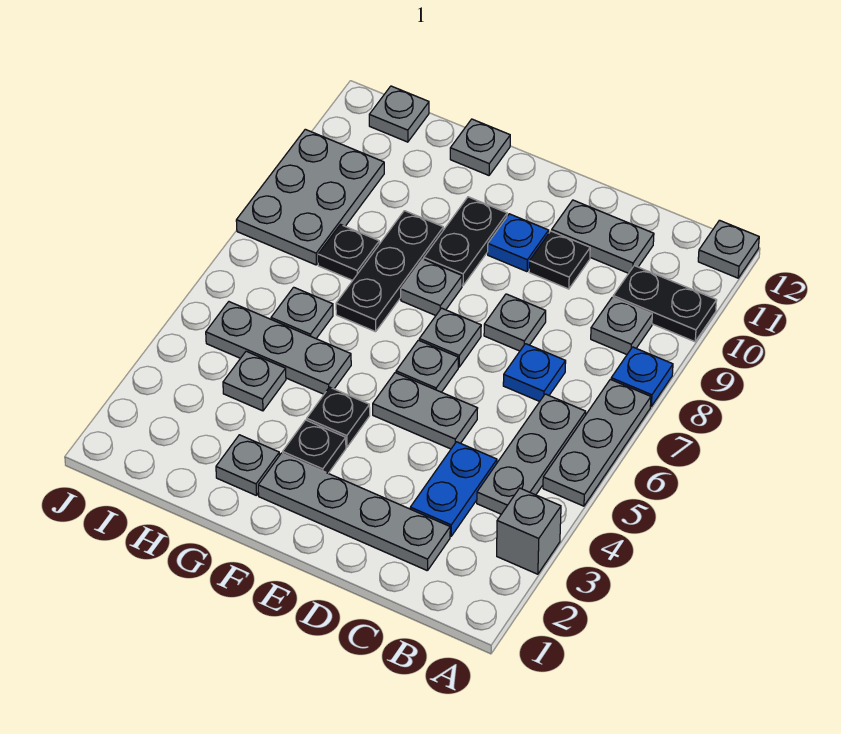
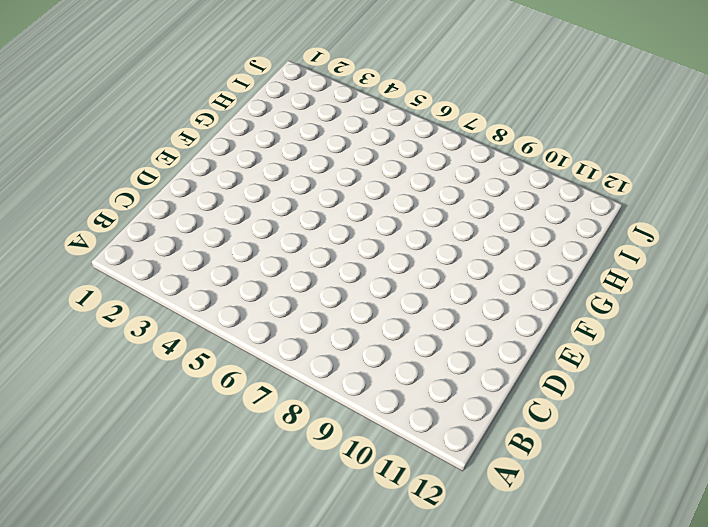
none -> grey 1x1 brick [497,488,561,574]
none -> grey 1x3 plate [543,379,651,506]
none -> blue 1x1 plate [611,347,673,406]
none -> black 1x2 plate [613,266,717,342]

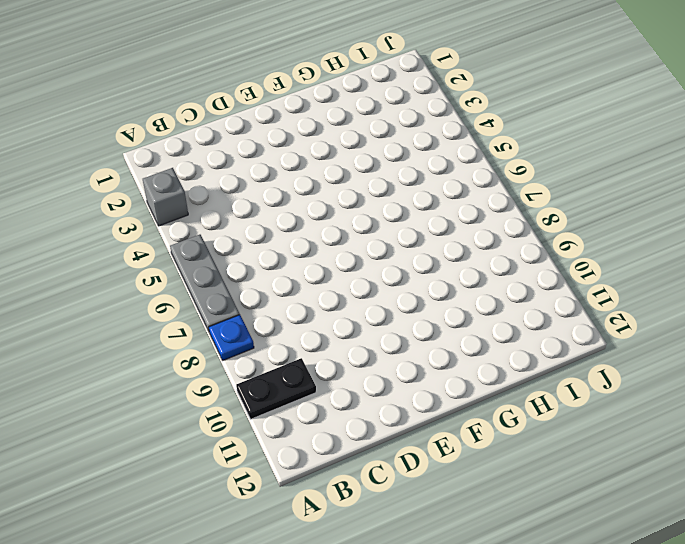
none -> grey 1x1 plate [698,220,759,278]
none -> grey 1x3 plate [477,394,586,514]
none -> grey 1x1 plate [591,297,652,354]
none -> grey 1x4 plate [258,453,450,571]

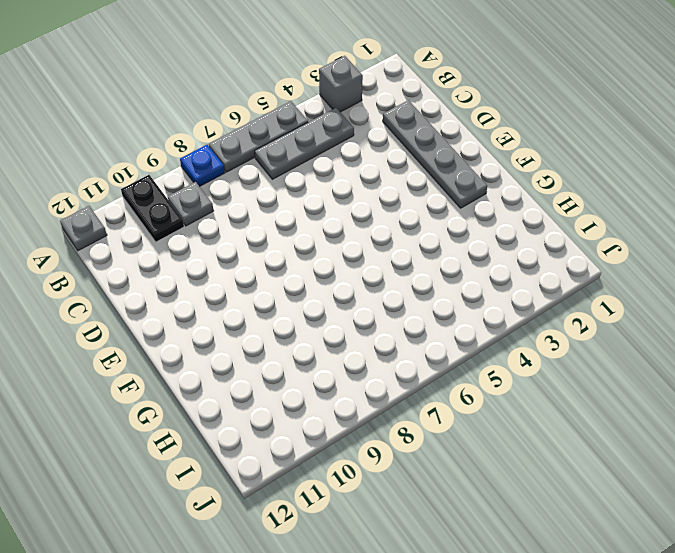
none -> blue 1x2 plate [410,442,497,536]
none -> blue 1x1 plate [503,344,566,401]
none -> grey 1x2 plate [552,200,654,273]
none -> grey 1x2 plate [373,373,478,449]

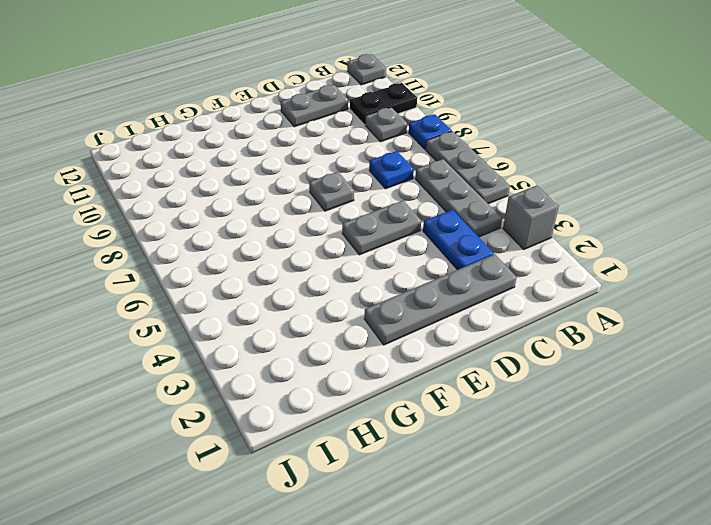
none -> grey 1x1 plate [484,294,546,351]
none -> black 1x1 plate [529,231,590,289]
none -> grey 1x1 plate [396,340,458,392]
none -> blue 1x1 plate [488,214,549,272]

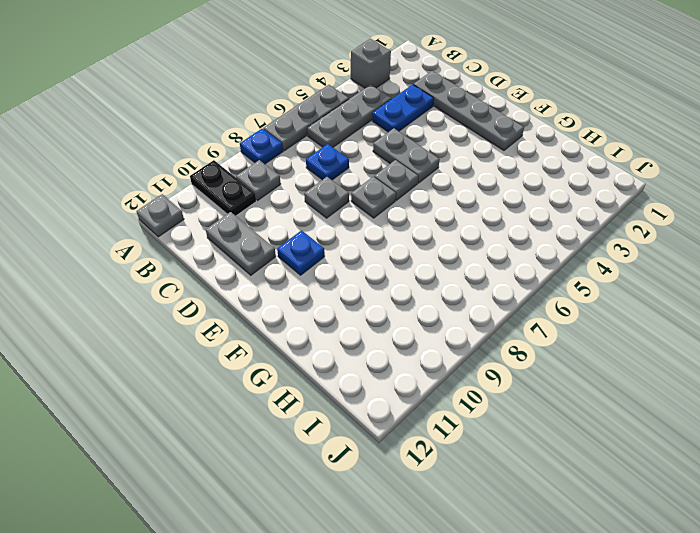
none -> black 1x1 plate [529,231,590,289]
none -> black 1x1 plate [283,420,346,473]
none -> black 1x1 plate [307,387,370,447]
none -> grey 1x1 plate [401,259,462,315]

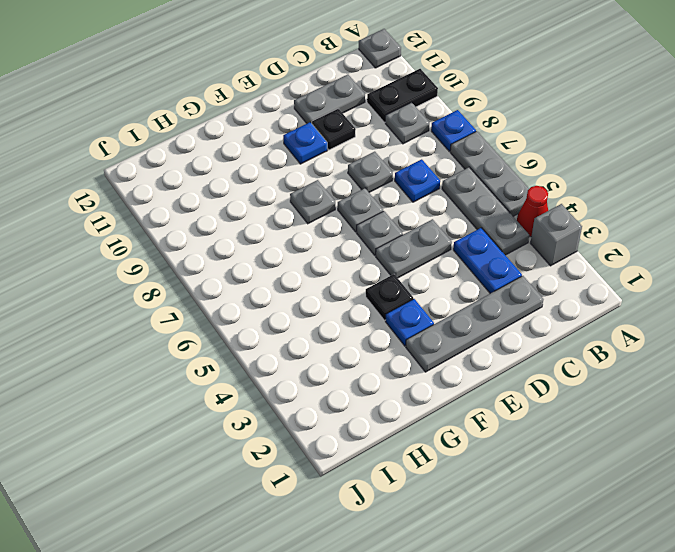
red 1x1 cone [517,186,548,237] -> none
blue 1x1 plate [385,299,434,346] -> black 1x1 plate [283,420,346,473]
none -> black 1x2 plate [424,197,507,286]
none -> grey 1x1 plate [216,435,279,496]
none -> grey 1x3 plate [206,302,351,394]
none -> black 1x3 plate [336,211,443,332]

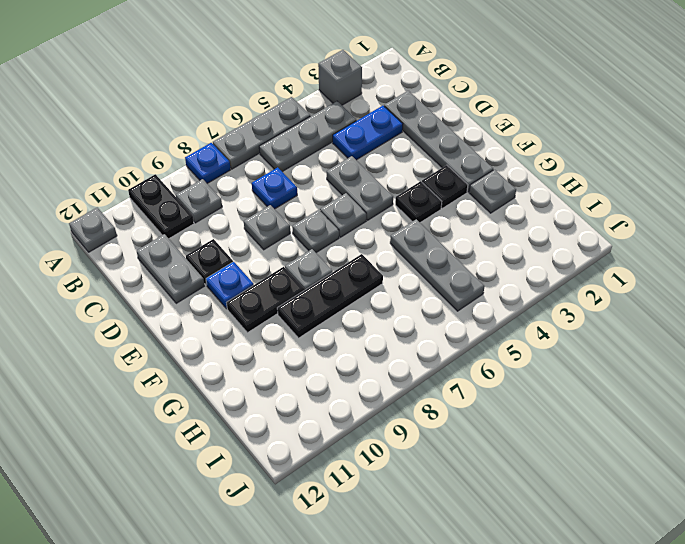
none -> grey 1x1 plate [450,119,510,175]
none -> grey 1x1 plate [223,351,286,411]
none -> grey 1x1 plate [271,287,333,338]
none -> black 1x1 plate [318,225,379,280]

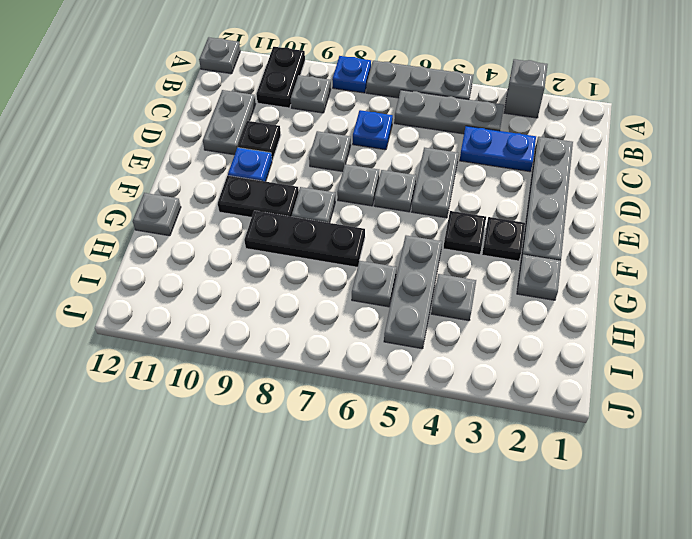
none -> black 1x1 plate [318,225,379,280]
none -> grey 2x3 plate [236,129,384,265]
none -> grey 1x1 plate [369,86,429,142]

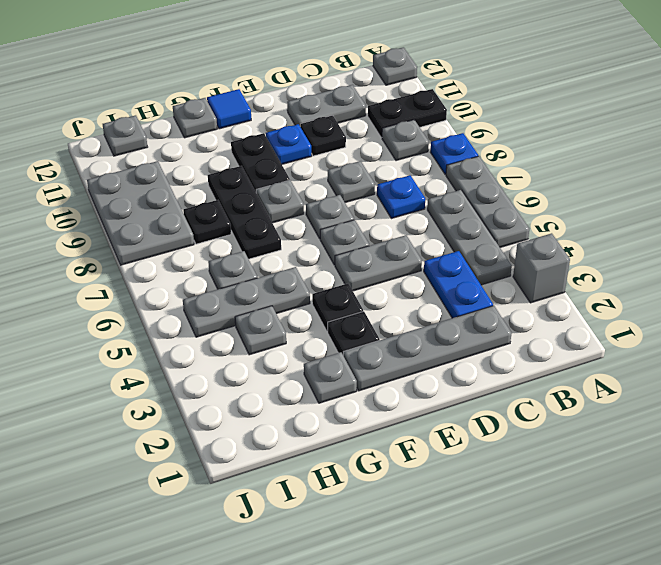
blue 1x1 tile [207,89,251,129] -> none

